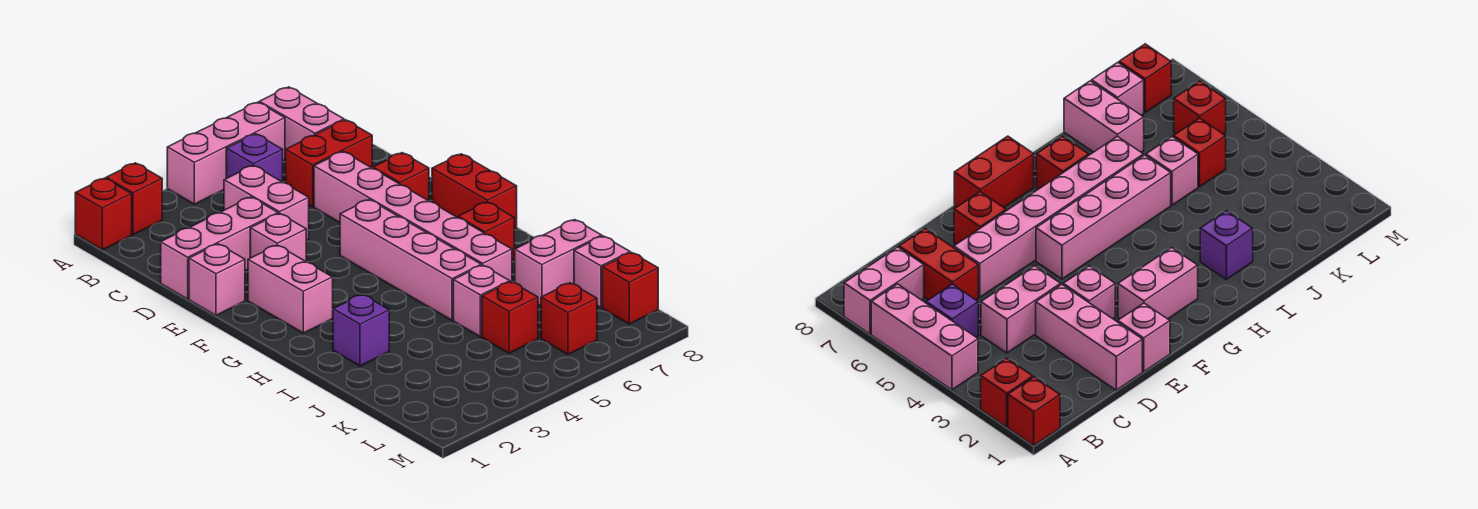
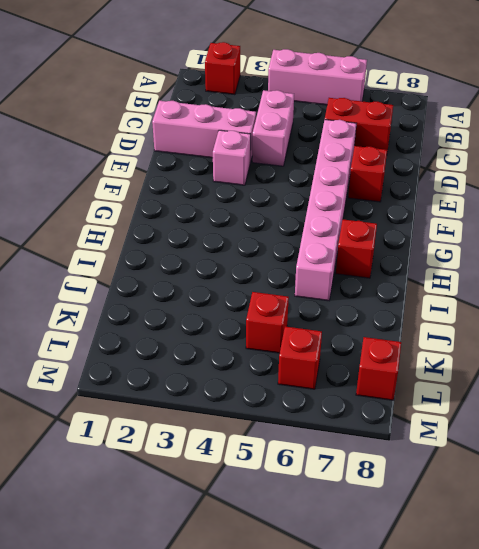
none -> red 1x1 brick [75,178,132,250]
none -> pink 1x2 brick [259,87,344,150]
none -> purple 1x1 brick [226,134,283,182]

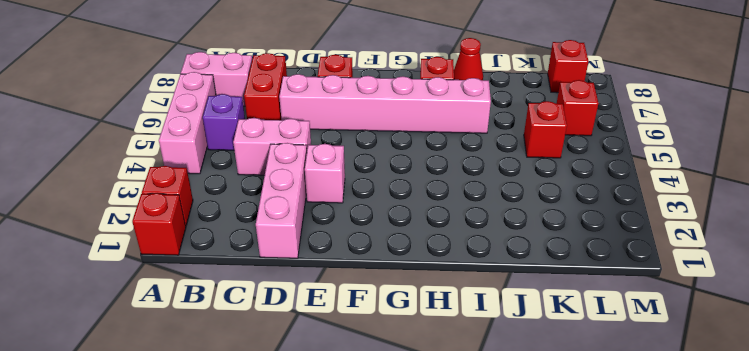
red 1x1 cone [454,38,483,80] -> none
none -> pink 1x1 brick [189,244,245,315]
none -> pink 1x2 brick [248,245,333,333]
none -> pink 1x4 brick [340,200,481,320]

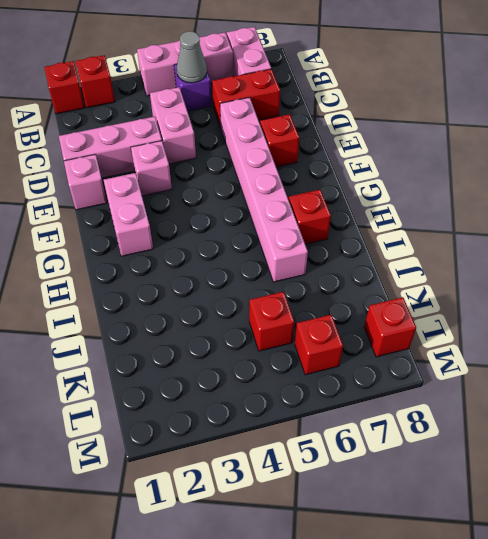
grey 1x1 cone [177,31,207,83] -> none
none -> pink 1x4 brick [340,200,481,320]
none -> red 1x2 brick [432,154,517,229]
none -> purple 1x1 brick [333,294,389,366]

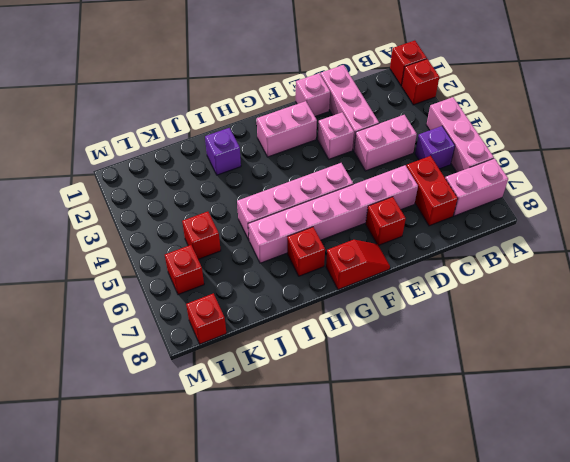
red 1x2 slope [326,240,390,290] -> red 1x2 brick [432,154,517,229]
none -> pink 1x1 brick [453,265,510,337]
none -> pink 1x2 brick [515,220,602,306]
none -> pink 1x1 brick [574,236,630,308]

